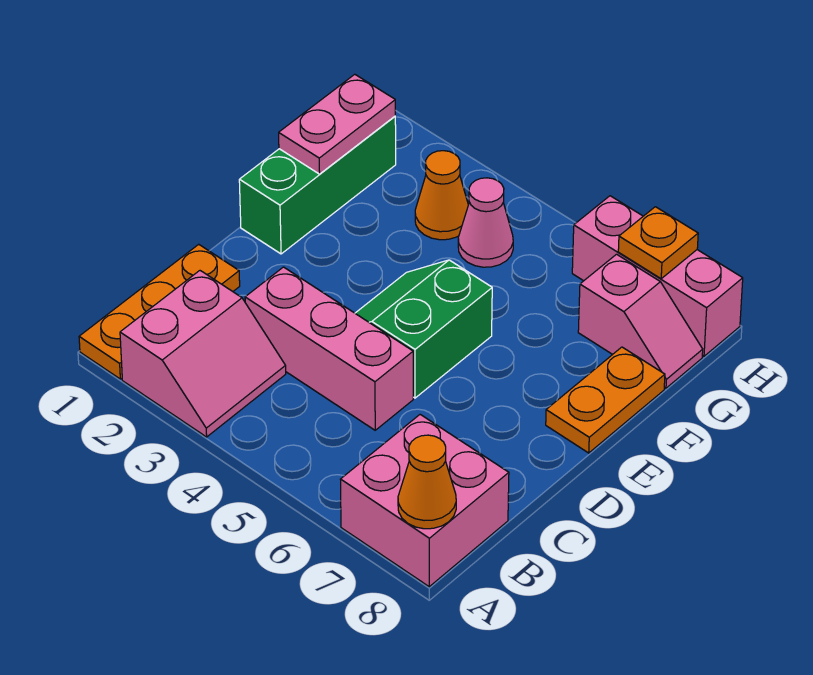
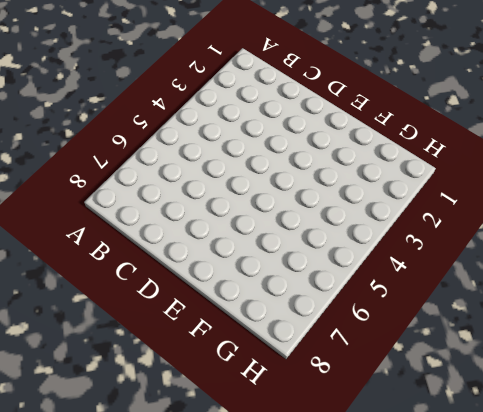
none -> orange 1x3 plate [79,244,240,379]
none -> pink 2x2 slope [120,271,286,437]
none -> pink 2x2 brick [340,415,509,587]

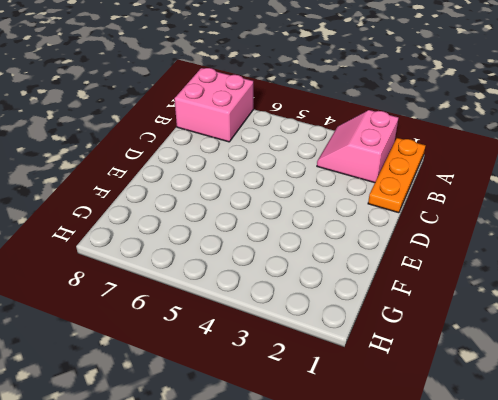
none -> pink 1x3 brick [245,267,413,430]
none -> green 2x2 slope [355,260,492,398]
none -> green 1x3 brick [239,116,396,254]

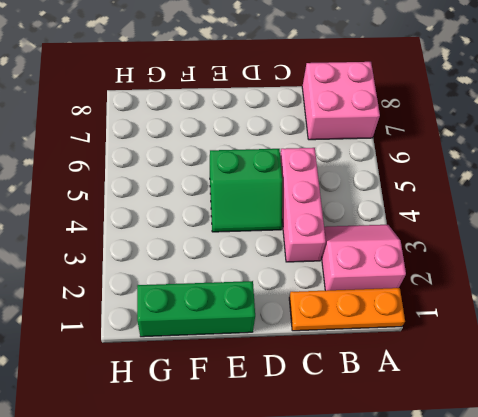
none -> orange 1x2 plate [546,347,665,453]
none -> orange 1x1 cone [415,151,468,240]
none -> pink 1x1 cone [458,178,513,267]

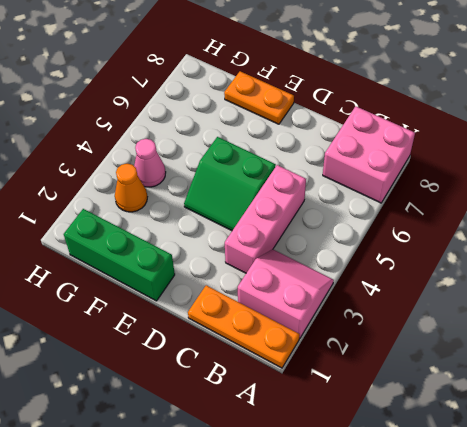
none -> pink 1x2 slope [578,254,703,388]
none -> pink 1x3 brick [572,196,743,356]
none -> orange 1x1 cone [398,435,456,529]

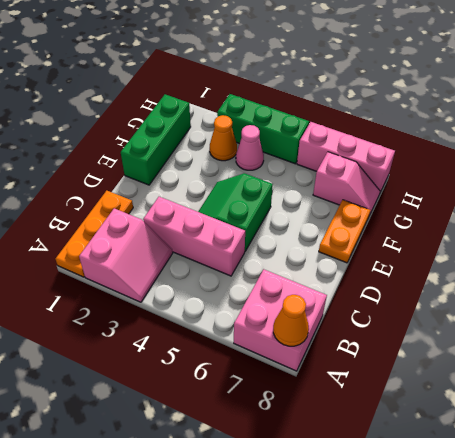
green 1x3 brick [217,94,309,164] -> none
none -> pink 1x2 plate [279,74,395,174]
none -> orange 1x1 plate [618,207,698,279]

